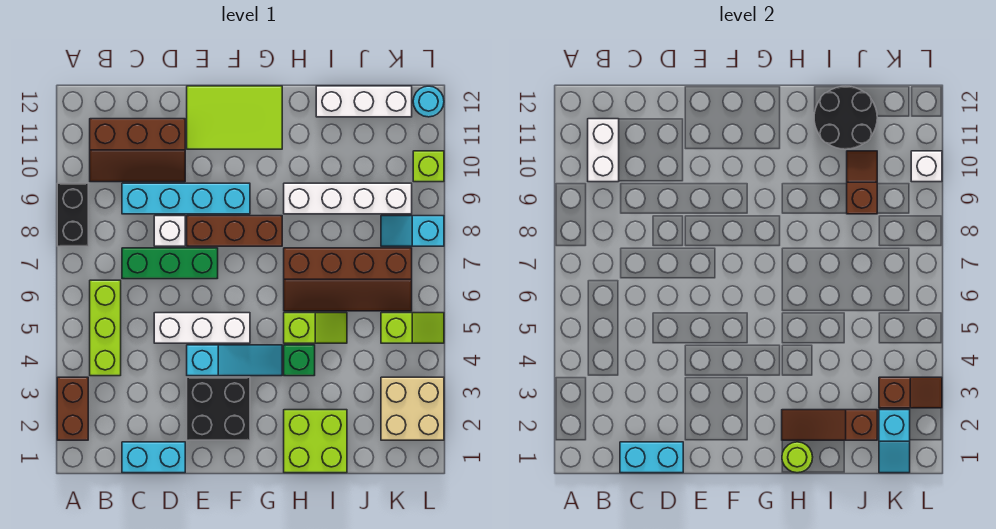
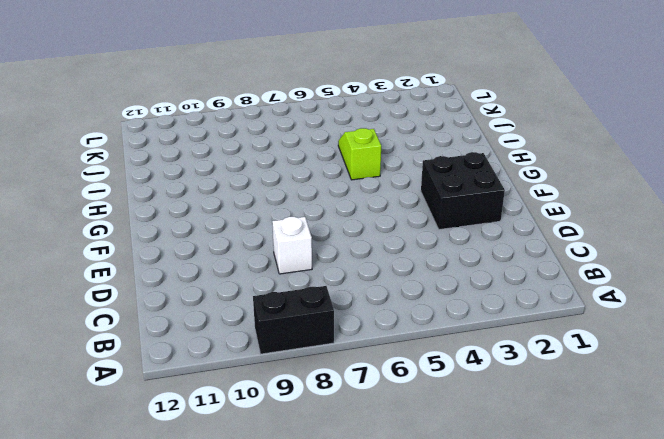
none -> brown 1x2 brick [57,377,88,440]
none -> lime 1x3 brick [90,280,121,376]
none -> brown 2x3 slope [90,119,185,182]
none -> cyan 1x2 brick [122,442,185,473]

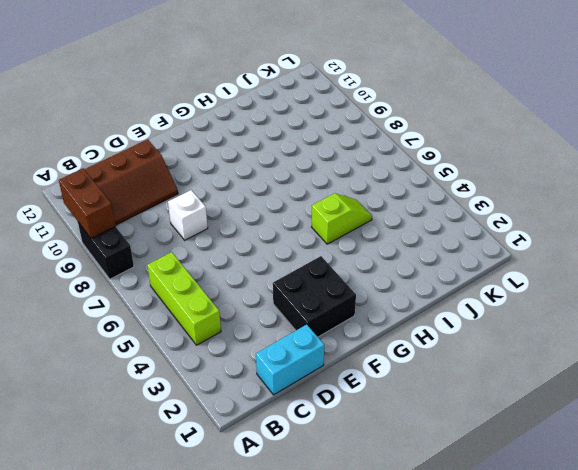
brown 1x2 brick [59,168,115,238] -> brown 1x2 brick moved to [57,377,88,440]
none -> green 1x3 brick [122,248,218,279]
none -> cyan 1x4 brick [122,183,250,214]
none -> white 1x3 brick [154,313,250,343]
none -> cyan 1x3 slope [187,345,282,376]

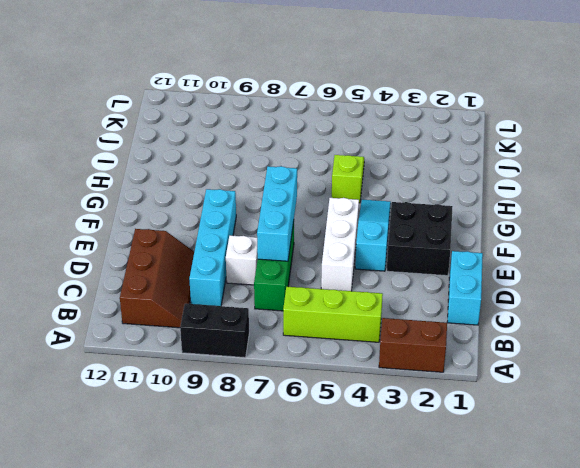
cyan 1x3 brick [257,166,297,261] -> none
none -> brown 1x3 brick [187,216,282,246]
none -> lime 2x3 tile [187,86,282,149]
none -> lime 2x2 brick [284,410,347,473]
none -> green 1x1 brick [284,345,315,376]

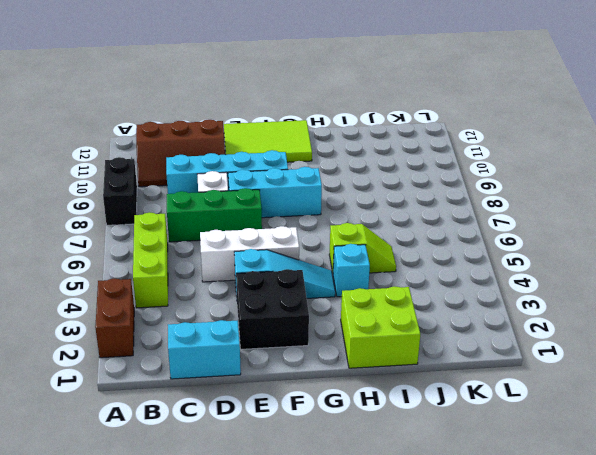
cyan 1x3 brick [228,167,322,218] -> brown 1x3 brick [187,216,282,246]
cyan 1x1 brick [333,244,370,297] -> green 1x1 brick [284,345,315,376]
none -> brown 2x4 slope [284,248,412,311]
none -> white 1x4 brick [284,183,412,214]
none -> white 1x3 brick [316,86,412,117]
none -> tan 2x2 brick [381,377,444,440]

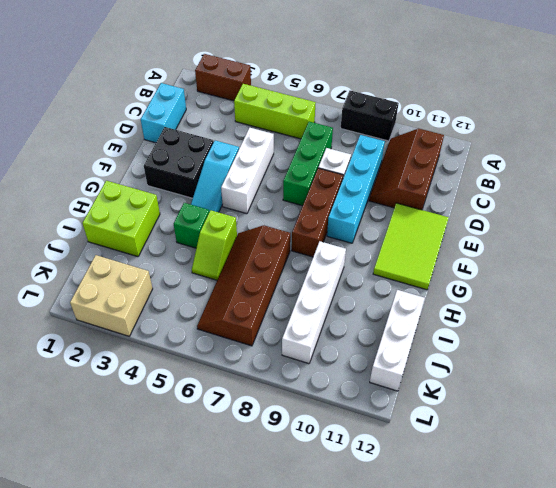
none -> lime 1x2 slope [381,313,444,343]
none -> cyan 1x2 slope [381,216,444,246]
none -> lime 1x1 brick [413,151,444,182]
none -> cyan 1x1 round brick [413,86,444,117]

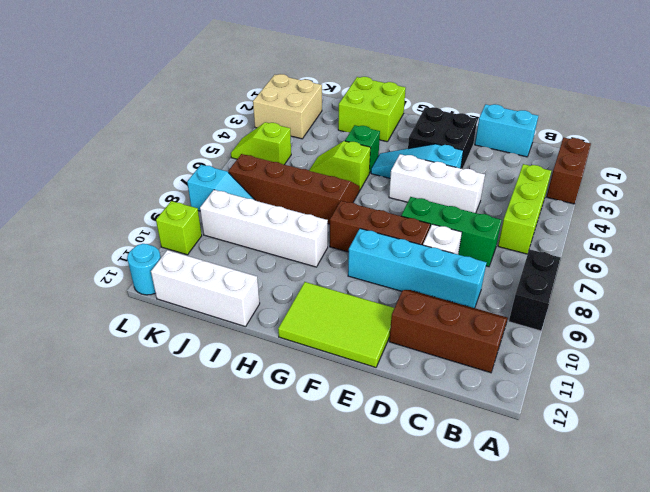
none -> white 1x2 brick [588,119,619,182]
none -> cyan 1x2 brick [620,442,683,473]
none -> lime 1x1 round brick [782,442,813,473]
none -> brown 1x3 slope [782,410,877,440]

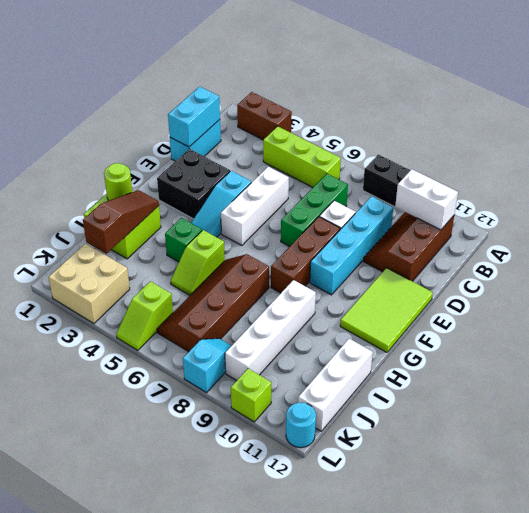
none -> black 2x2 round brick [814,86,877,149]
none -> brown 1x2 slope [847,151,877,214]
none -> cyan 1x2 slope [879,410,910,473]
none -> brown 1x2 slope [879,377,942,408]

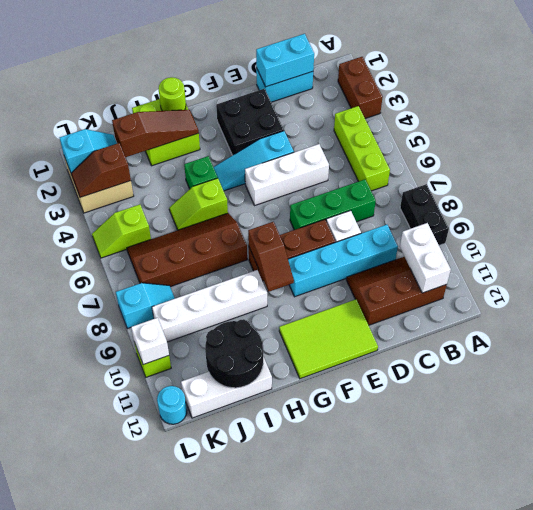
brown 1x2 slope [248,222,294,292] -> brown 1x2 slope moved to [847,151,877,214]
cyan 1x2 slope [60,129,117,173] -> cyan 1x2 slope turned to [879,410,910,473]

